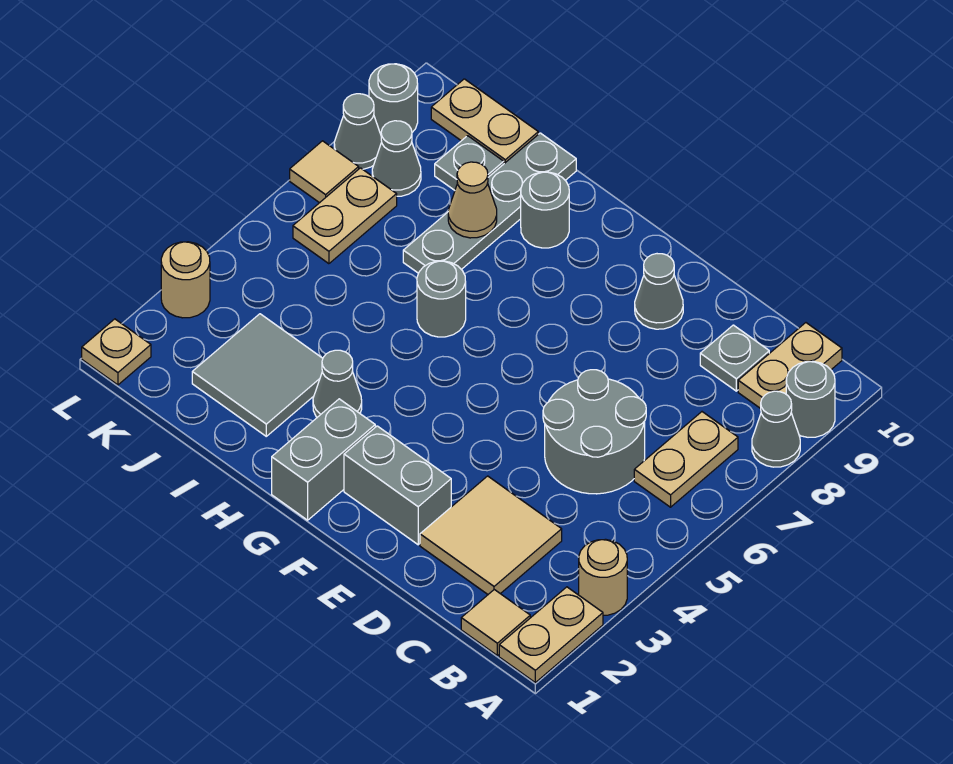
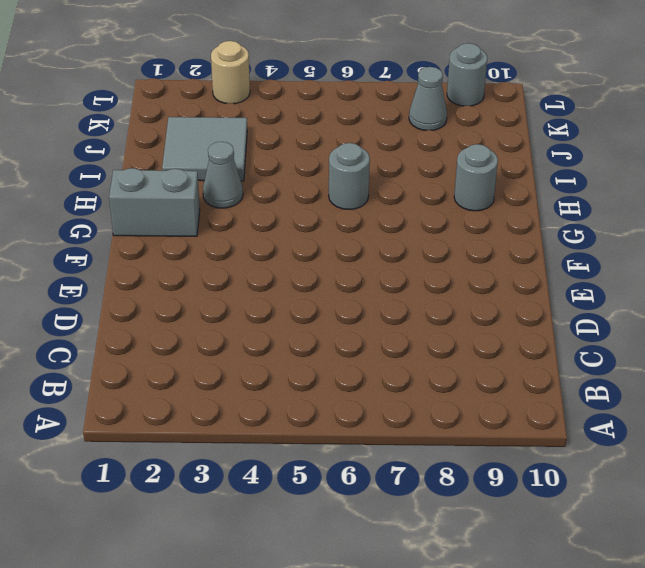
none -> tan 1x2 plate [499,587,603,683]
none -> tan 1x1 round brick [579,539,627,615]
none -> grey 1x1 cone [752,391,800,467]

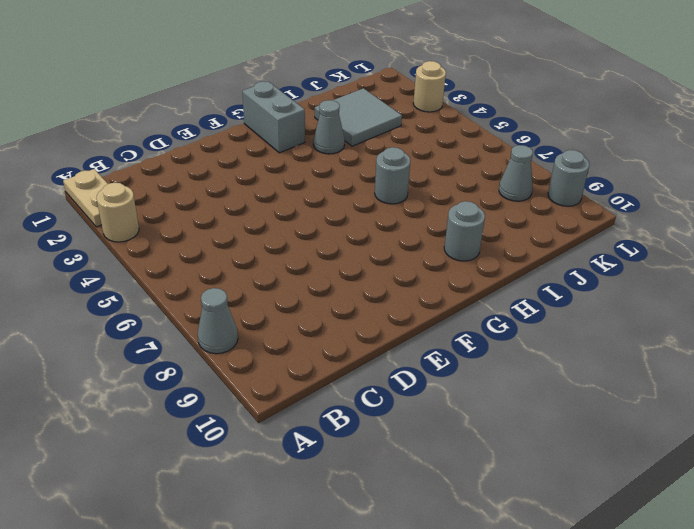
none -> grey 1x1 round brick [786,361,835,437]
none -> tan 1x1 tile [461,590,530,655]
none -> tan 1x2 plate [634,412,738,507]

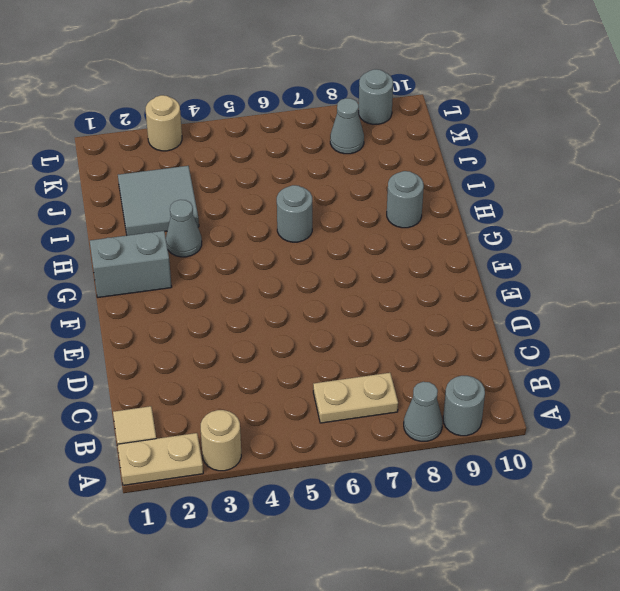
none -> tan 1x2 plate [738,323,842,409]
none -> tan 2x2 tile [420,476,562,594]
none -> grey 2x2 round brick [543,370,646,494]

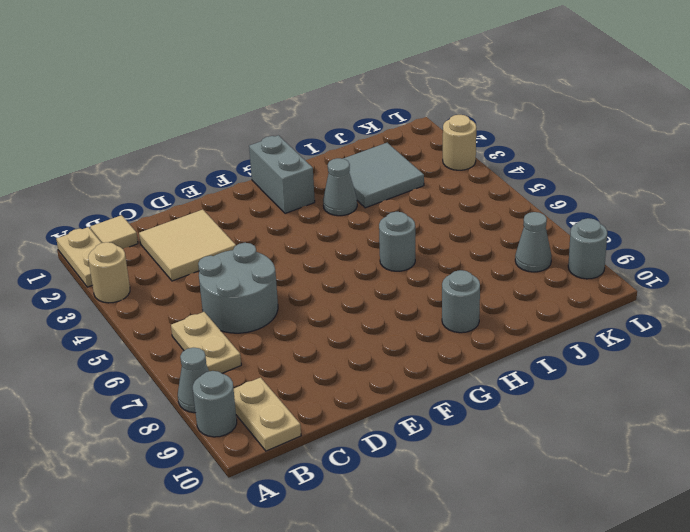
none -> grey 1x1 plate [700,325,769,391]
none -> grey 1x2 brick [344,426,451,545]
none -> grey 1x1 cone [635,254,683,329]

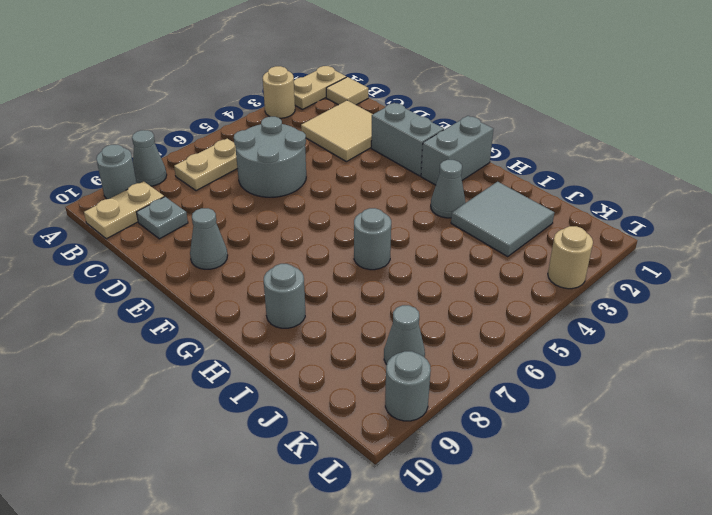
none -> grey 1x4 plate [403,133,576,273]
none -> grey 1x1 plate [435,136,504,190]
none -> tan 1x2 plate [431,79,538,163]

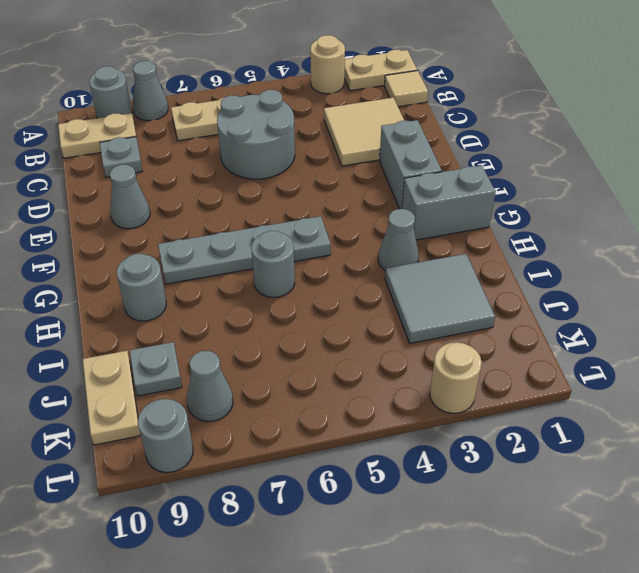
grey 1x4 plate [158,216,331,284] -> grey 1x4 plate moved to [403,133,576,273]
none -> tan 1x2 plate [293,168,397,264]
none -> tan 1x1 plate [82,319,151,385]
none -> tan 1x1 tile [290,141,359,203]

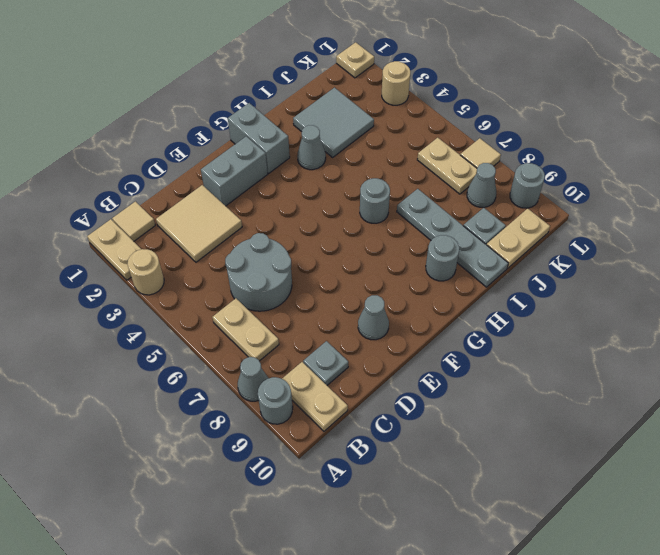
none -> grey 1x1 cone [334,94,382,169]
none -> tan 1x1 cone [448,162,497,238]

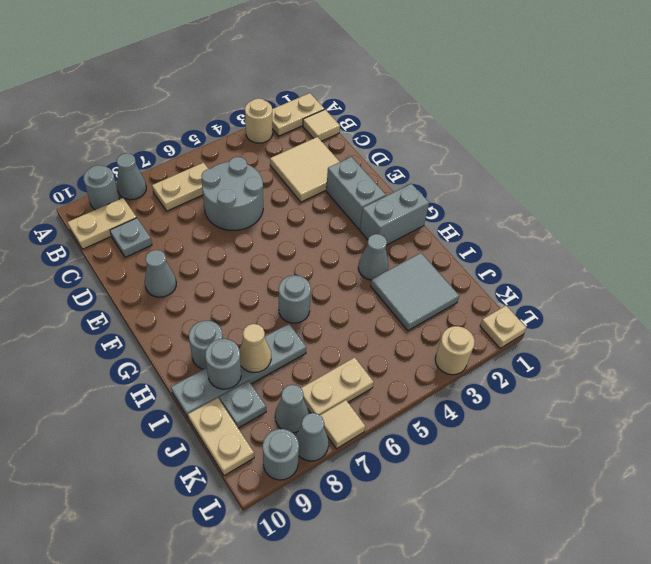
grey 1x1 round brick [205,339,241,389] -> none

